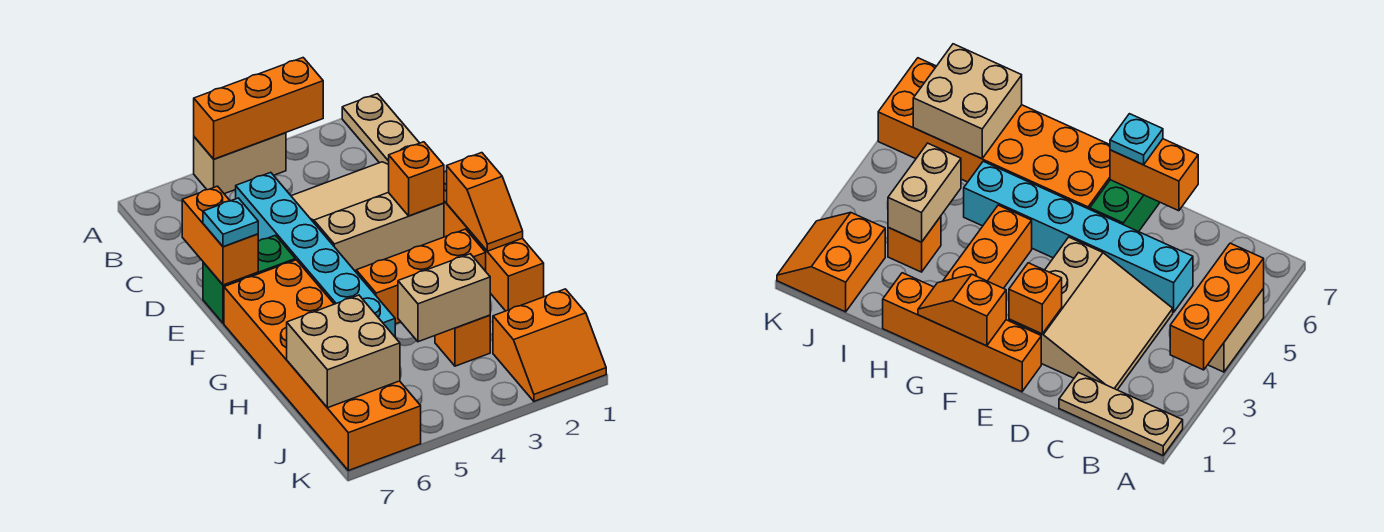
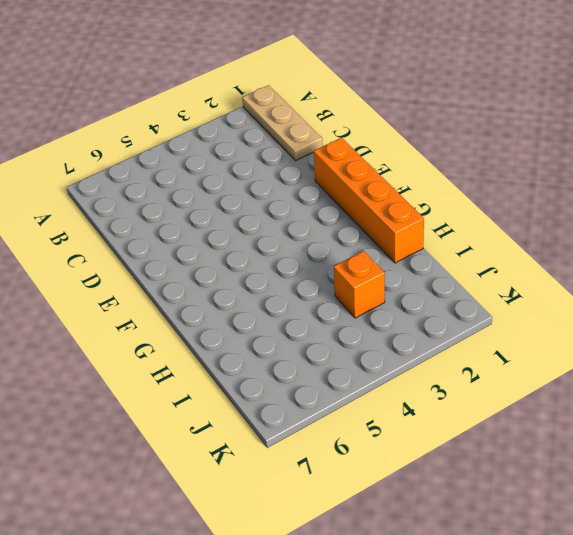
none -> tan 1x2 brick [194,133,286,194]
none -> tan 3x3 slope [291,162,444,272]
none -> cyan 1x6 brick [236,172,395,337]

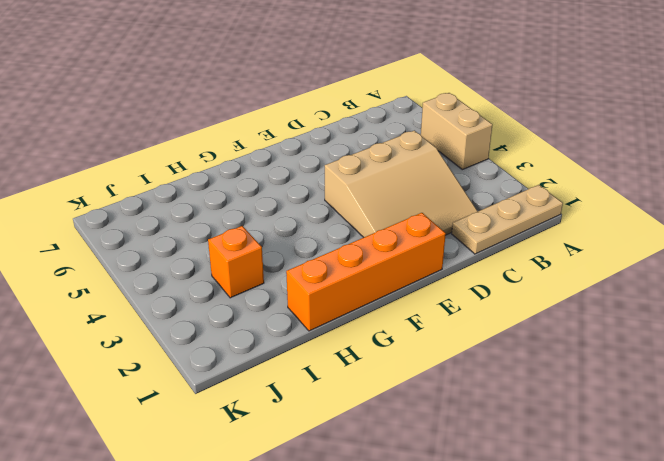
tan 3x3 slope [325,130,478,237] -> tan 3x3 slope turned to [291,162,444,272]
none -> cyan 1x6 brick [236,172,395,337]
none -> green 1x2 brick [203,235,295,323]
none -> orange 2x6 brick [224,260,421,471]

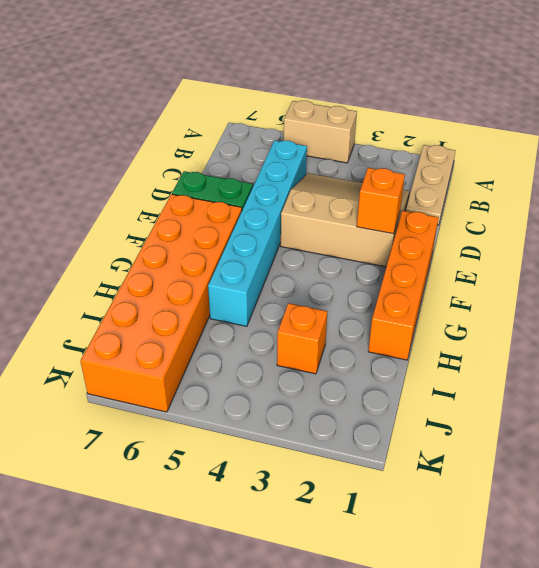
none -> orange 1x3 brick [356,229,486,324]
none -> orange 2x2 slope [493,289,606,401]
none -> orange 1x3 brick [194,58,323,159]

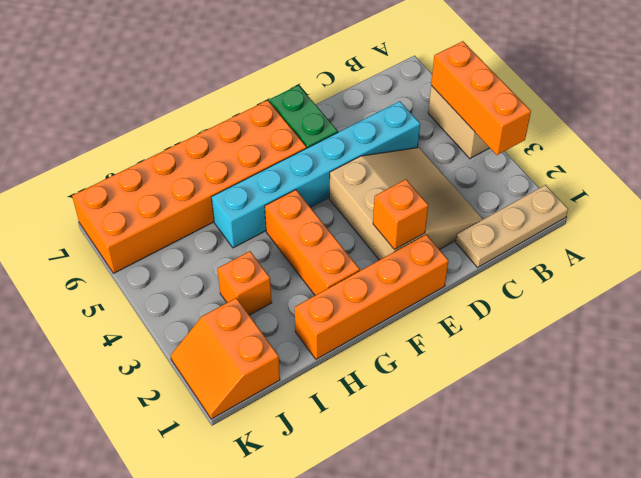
none -> orange 1x2 brick [182,186,258,285]
none -> orange 1x2 slope [447,153,523,251]
none -> tan 1x2 brick [398,254,490,342]

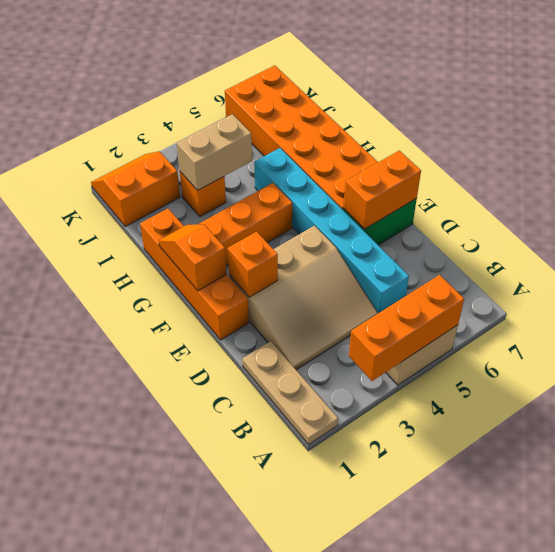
orange 1x2 brick [344,151,421,229] -> orange 1x2 brick turned to [182,186,258,285]
none -> tan 2x2 brick [287,295,400,408]
none -> cyan 1x1 plate [203,198,258,247]

